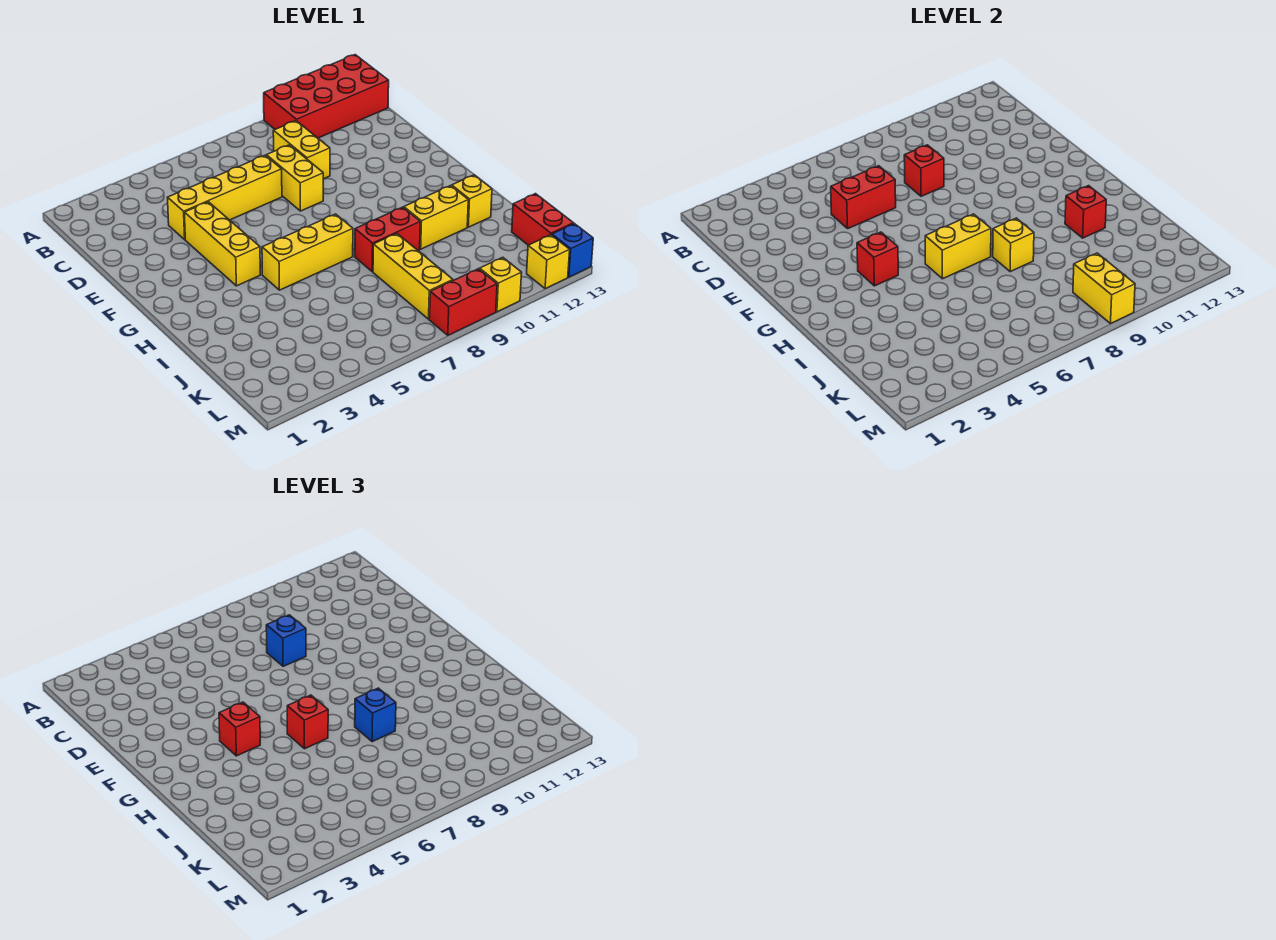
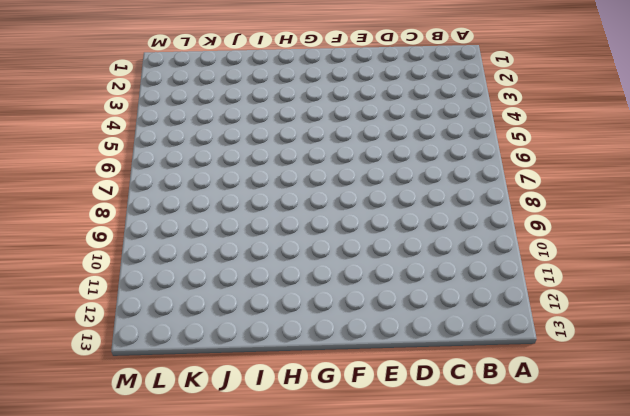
none -> red 2x4 brick [264,55,389,138]
none -> yellow 1x2 brick [273,121,330,179]
none -> yellow 1x4 brick [167,155,282,239]

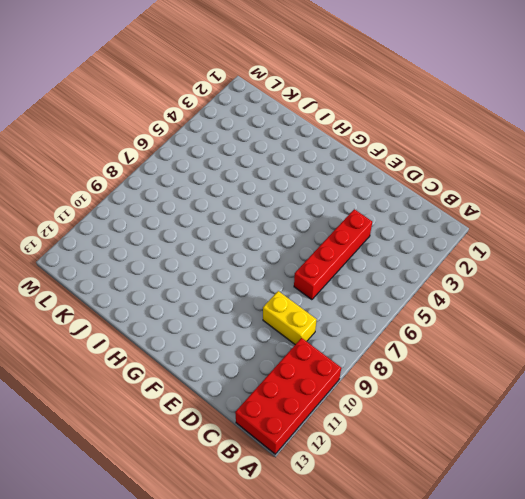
red 1x4 brick [294,209,372,300] -> yellow 1x4 brick [167,155,282,239]
none -> yellow 1x2 brick [266,145,323,211]
none -> yellow 1x3 brick [184,202,260,286]
none -> yellow 1x3 brick [262,214,353,290]

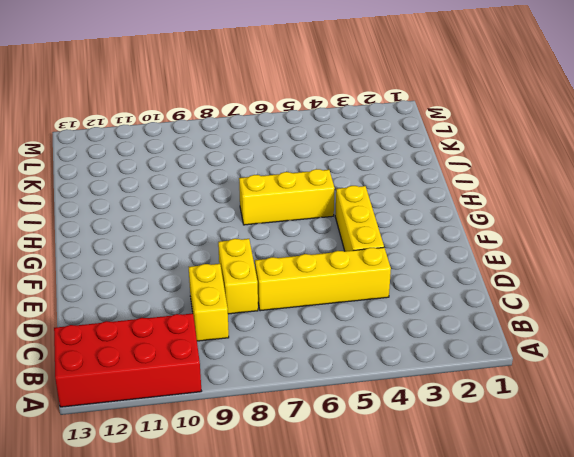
none -> red 1x2 brick [355,207,420,272]
none -> yellow 1x2 brick [404,186,468,249]
none -> yellow 1x1 brick [452,175,492,227]

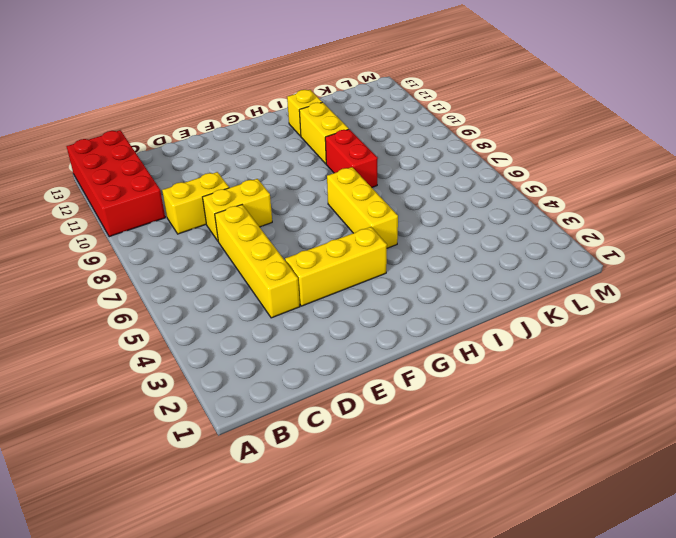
none -> yellow 1x3 brick [373,233,453,319]
none -> red 1x2 brick [512,194,573,245]
none -> red 1x2 brick [429,269,497,335]

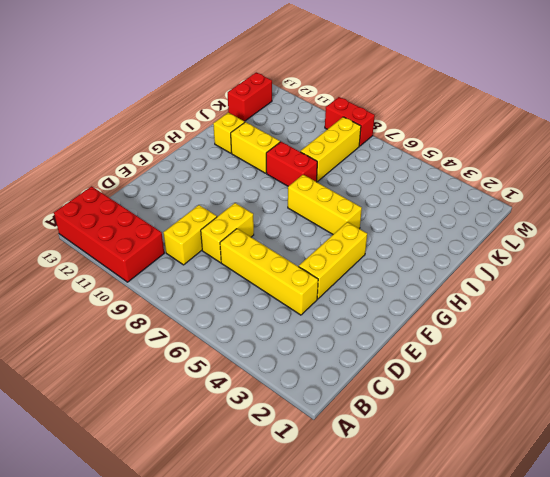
none -> yellow 1x1 brick [480,257,522,312]
none -> yellow 1x1 brick [527,235,570,289]
none -> blue 1x1 brick [552,224,593,277]

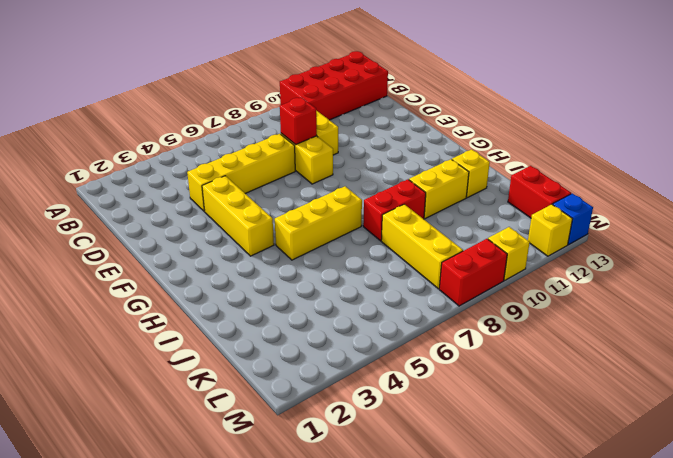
none -> red 1x2 brick [831,166,896,228]
none -> red 1x1 brick [857,232,898,286]
none -> yellow 1x2 brick [925,214,991,279]

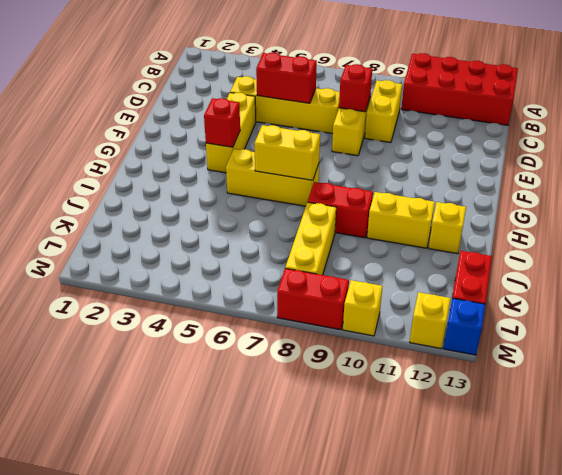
none -> yellow 1x1 brick [993,218,1034,272]
none -> red 1x1 brick [1065,186,1106,238]
none -> yellow 1x2 brick [1073,253,1135,324]

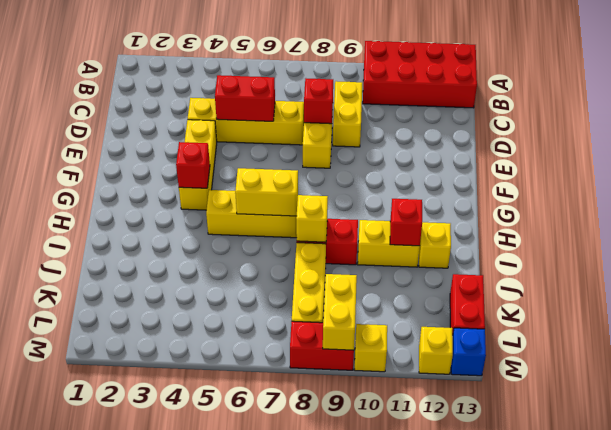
none -> blue 1x1 brick [266,615,306,666]
none -> red 1x1 brick [219,702,260,756]
none -> red 1x1 brick [287,695,328,749]

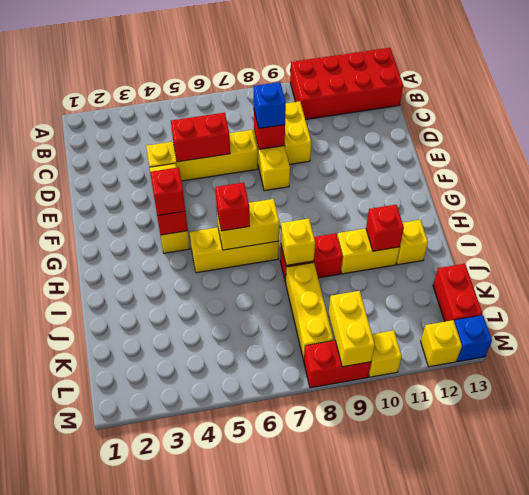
none -> blue 1x1 brick [355,688,396,742]

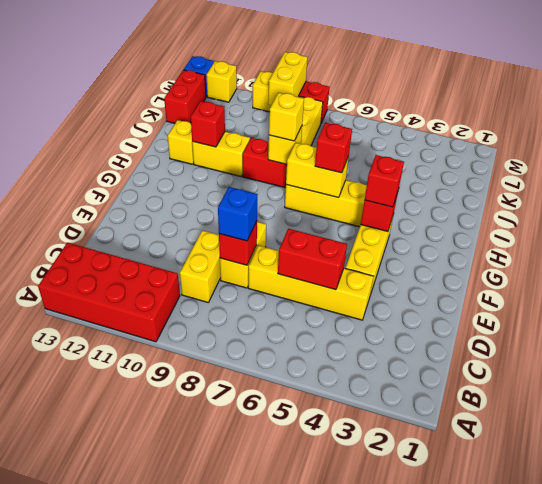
yellow 1x1 brick [269,93,304,141] -> blue 1x1 brick [355,688,396,742]

